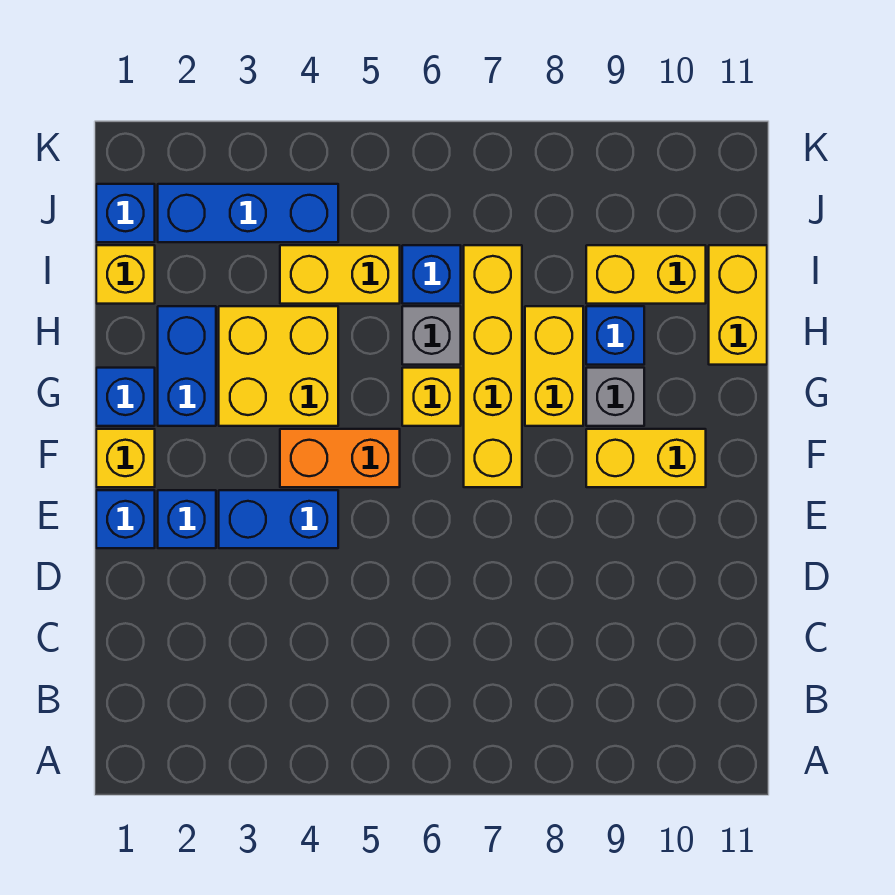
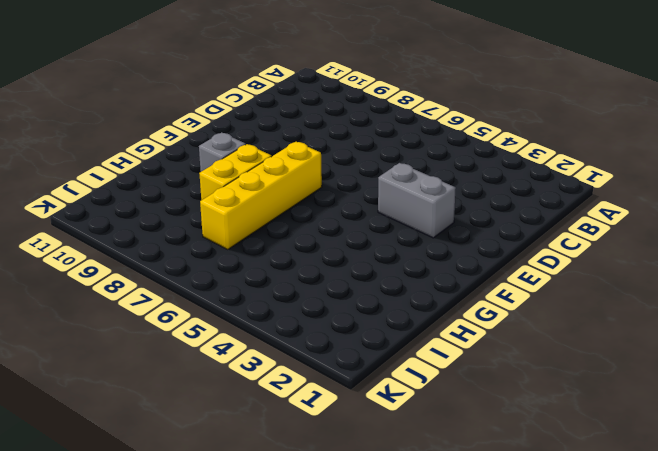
grey 1x2 brick [378,163,456,238] -> blue 1x2 brick [219,490,338,548]
none -> blue 1x1 brick [96,490,155,548]
none -> blue 1x1 brick [158,490,216,548]
none -> yellow 1x1 brick [96,429,155,487]

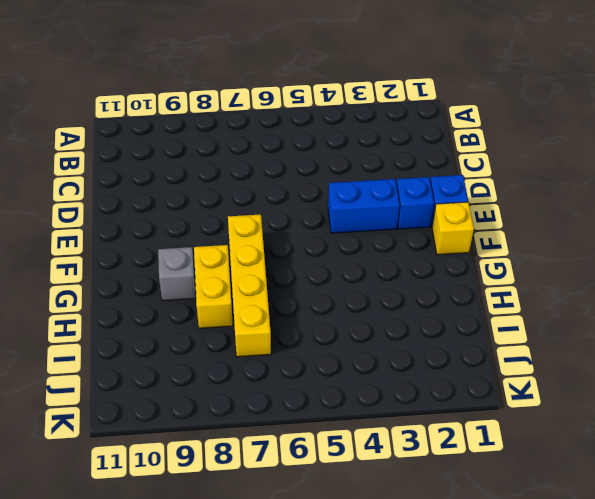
none -> orange 1x2 brick [280,429,400,487]
none -> yellow 1x2 brick [586,429,706,487]
none -> blue 1x1 brick [96,368,155,426]

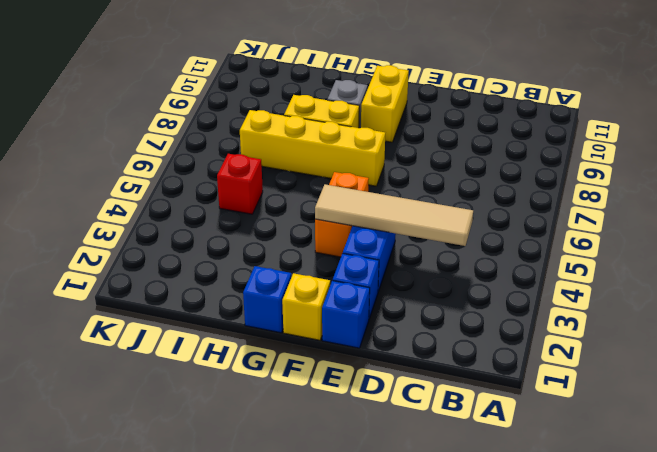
tan 1x4 tile [315,184,473,246] -> none
red 1x1 brick [217,154,263,214] -> yellow 1x2 brick [280,245,400,304]
none -> blue 1x2 brick [158,306,216,426]
none -> yellow 2x2 brick [219,306,338,426]
none -> yellow 1x1 brick [402,368,461,426]

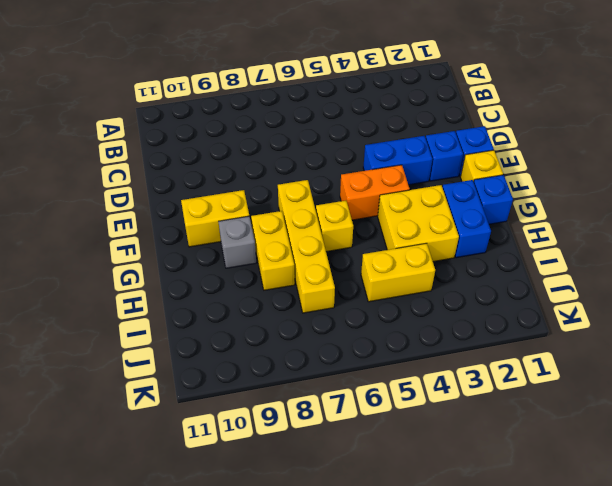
none -> grey 1x1 brick [402,306,461,365]
none -> blue 1x1 brick [586,306,644,365]
none -> yellow 1x2 brick [709,245,767,365]

